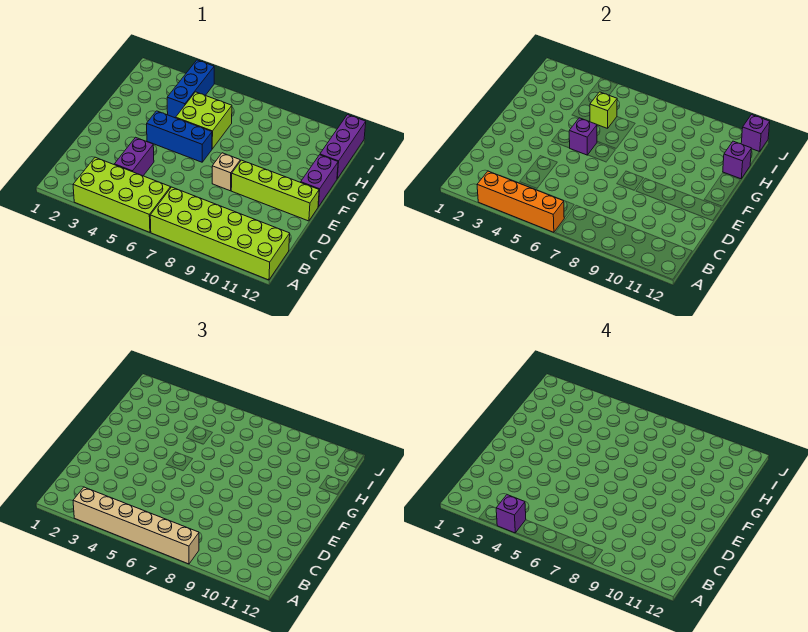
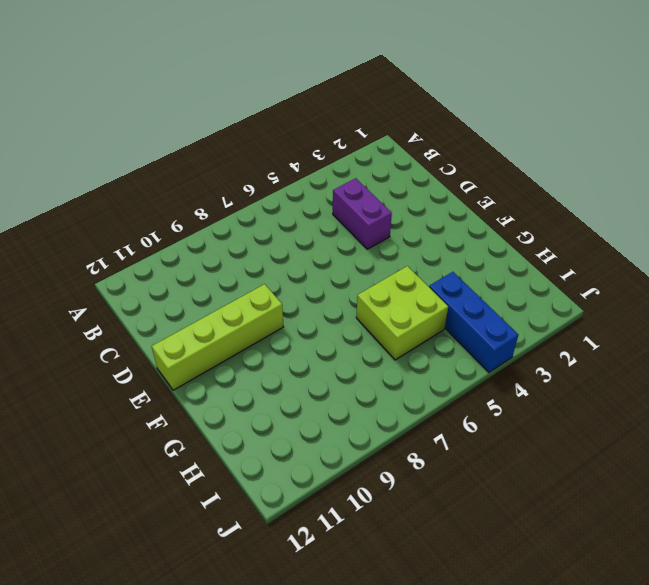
none -> lime 2x4 brick [73,157,171,233]
none -> lime 2x6 brick [150,187,290,280]
none -> tan 1x1 brick [212,153,240,191]

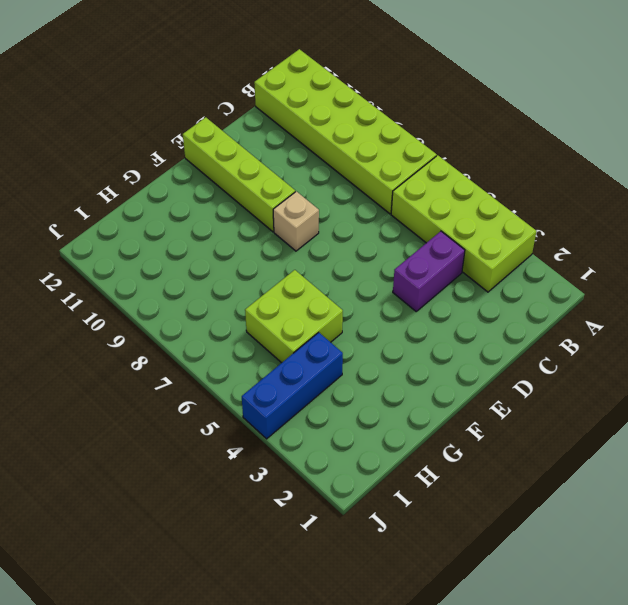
none -> blue 1x3 brick [147,111,212,162]
none -> purple 1x2 brick [301,155,338,207]
none -> purple 1x3 brick [320,115,366,179]

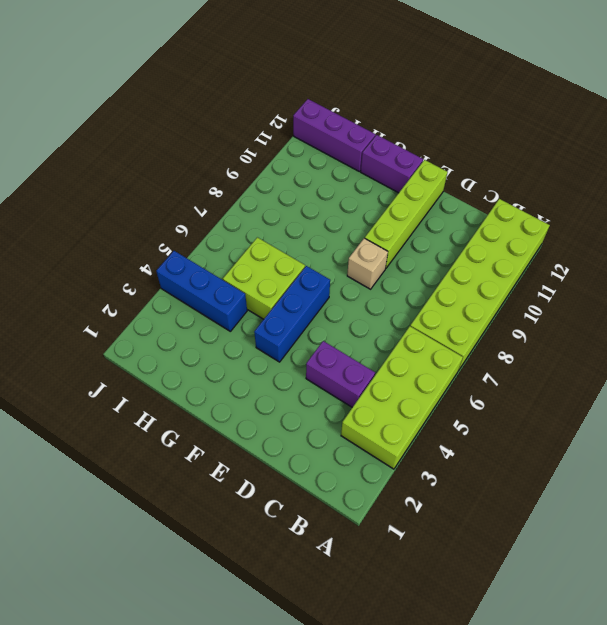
none -> orange 1x4 brick [477,171,564,233]
none -> purple 1x1 brick [569,118,597,155]
none -> lime 1x1 brick [590,92,617,128]

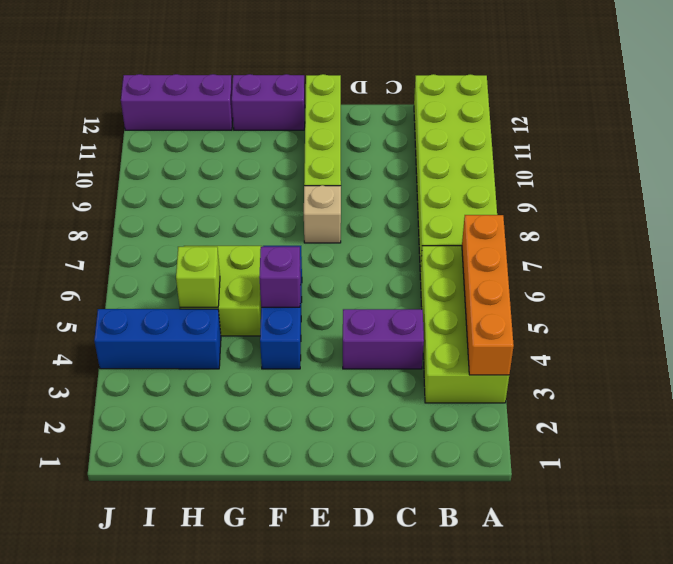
none -> purple 1x1 brick [723,141,752,179]
none -> purple 1x1 brick [741,115,770,152]
none -> tan 1x6 brick [73,487,199,564]

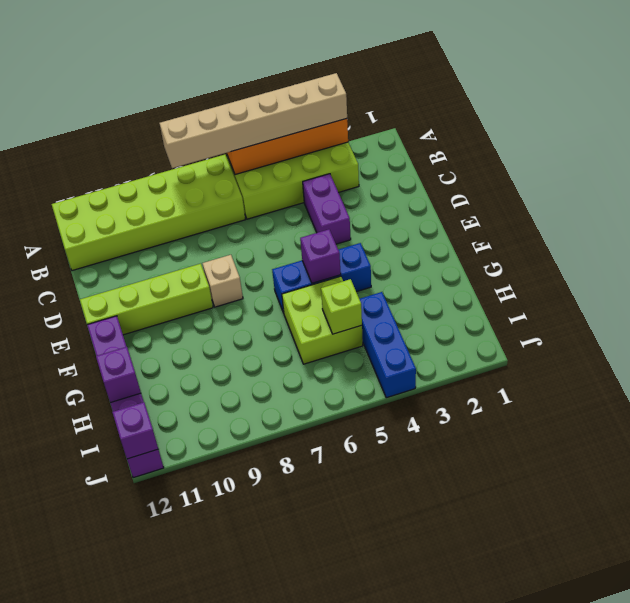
none -> purple 1x1 brick [496,495,526,533]

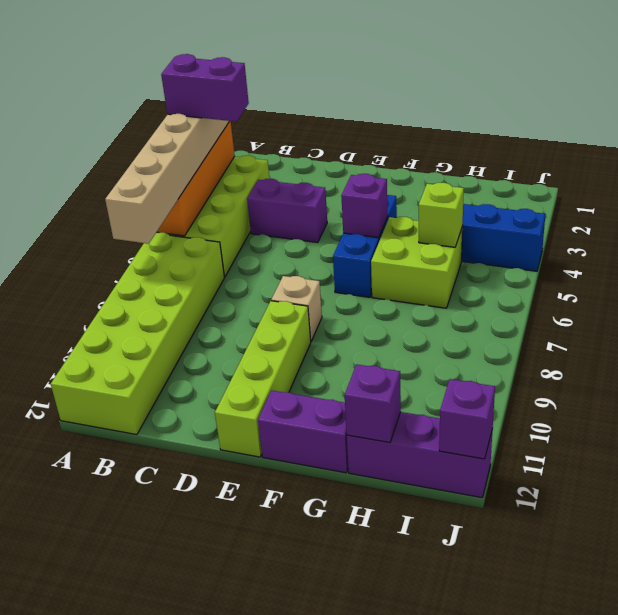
purple 1x2 brick [161,54,249,122] -> purple 1x1 brick [496,495,526,533]

